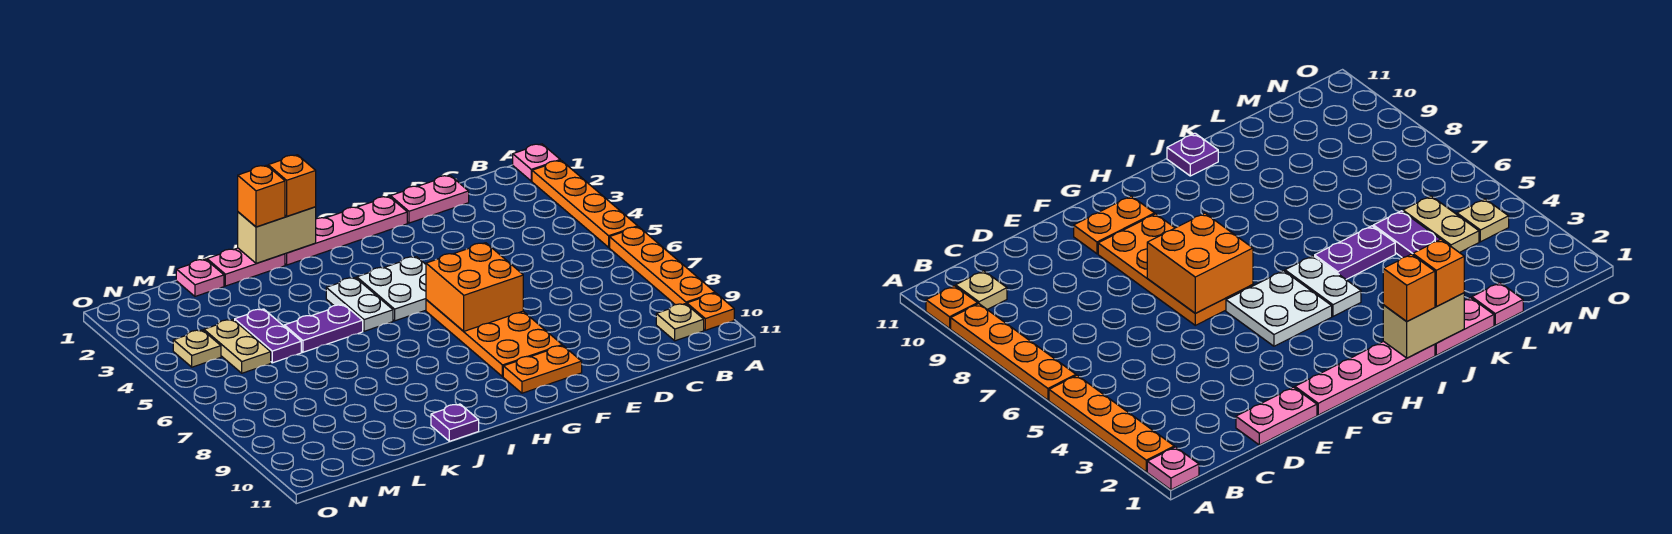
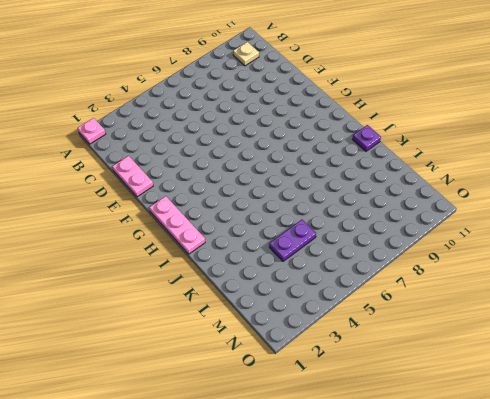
pink 1x3 plate [149,196,205,254] -> pink 1x4 plate [285,196,407,265]
none -> orange 1x4 plate [532,160,638,247]
none -> orange 1x4 plate [610,227,715,305]
none -> orange 1x1 plate [687,293,734,330]

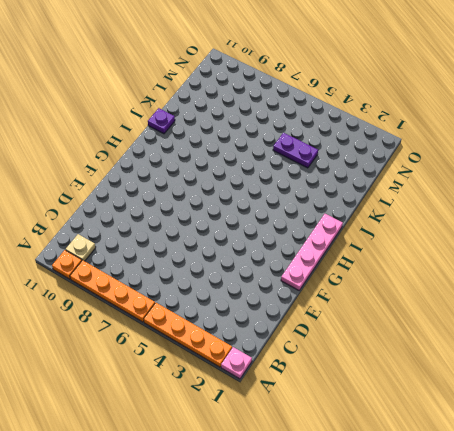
none -> pink 1x2 plate [390,175,469,223]
none -> orange 2x4 plate [426,300,562,377]
none -> orange 1x2 plate [503,345,582,393]

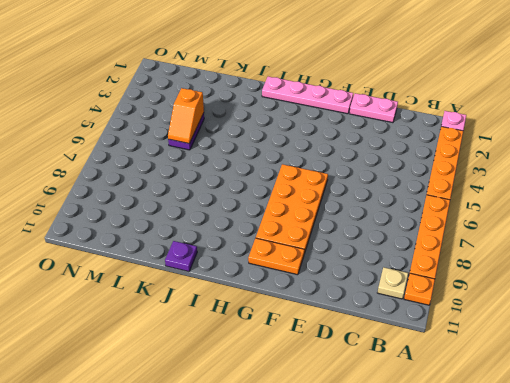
orange 1x2 slope [168,88,204,144] -> none
none -> white 2x2 plate [357,257,426,321]
none -> white 1x2 plate [326,278,393,331]
none -> pink 1x2 plate [207,248,285,286]

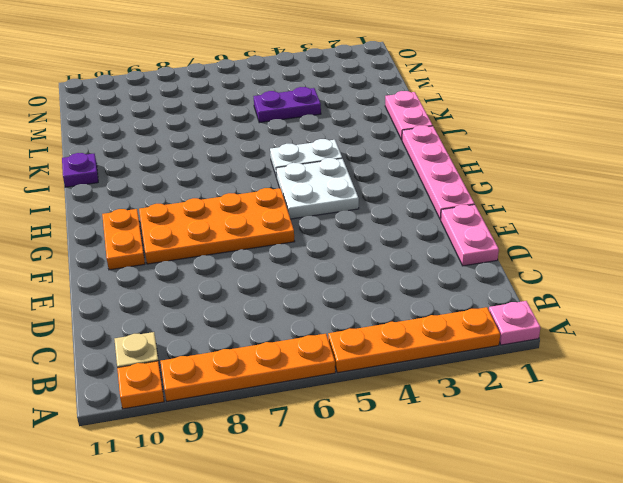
none -> purple 1x2 plate [284,305,363,352]
none -> pink 1x1 plate [176,259,224,296]
none -> tan 1x2 plate [204,320,271,373]

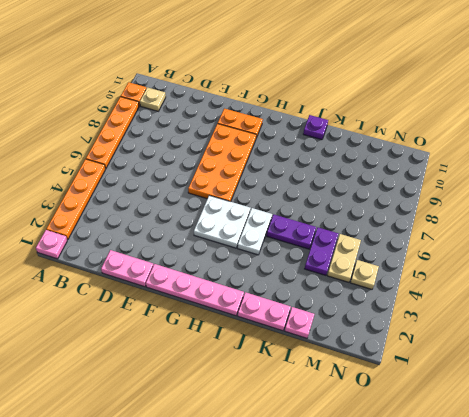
none -> orange 2x2 brick [426,243,523,331]
none -> tan 1x2 brick [238,207,316,263]
none -> orange 1x1 brick [268,155,316,216]

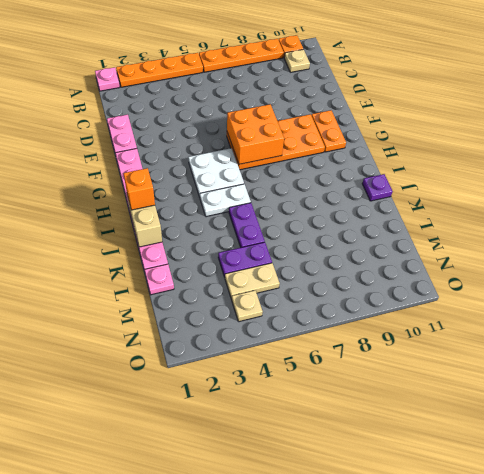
none -> orange 1x1 brick [238,165,285,227]

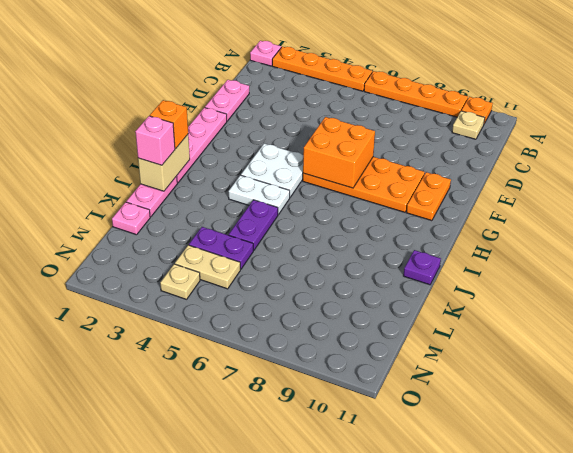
pink 1x1 brick [135,116,175,165] -> orange 1x1 brick [238,165,285,227]

